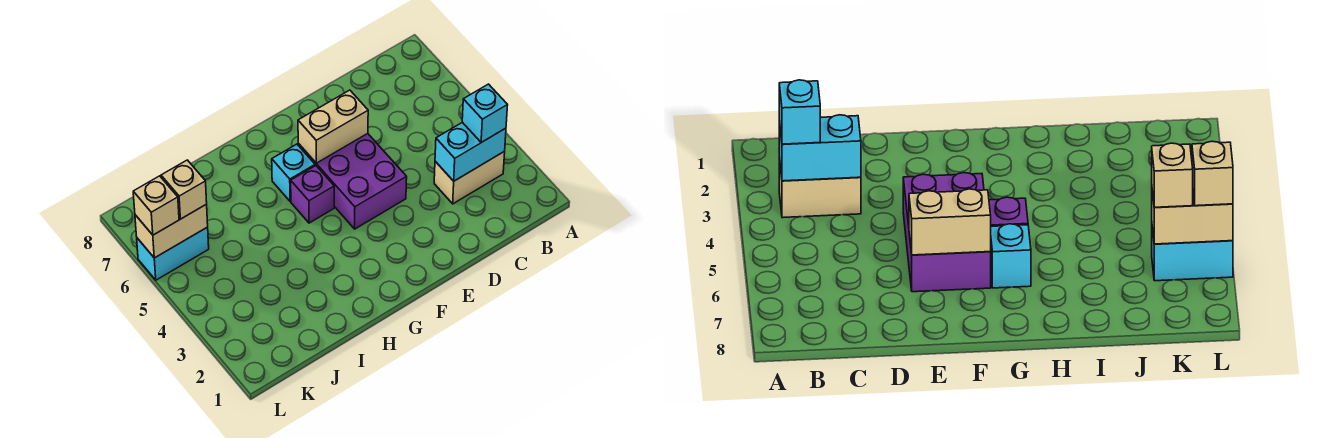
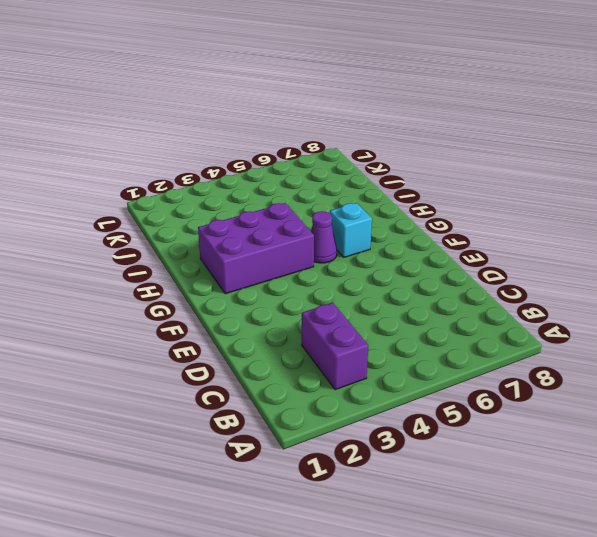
purple 1x2 brick [302,303,368,390] -> tan 1x2 brick [434,151,505,204]
purple 2x3 brick [198,203,314,294] -> purple 2x3 brick moved to [298,134,407,229]
purple 1x1 cone [311,211,337,263] -> purple 1x1 brick [291,166,334,223]
none -> cyan 1x2 brick [137,227,209,280]
none -> cyan 1x2 brick [435,122,506,181]

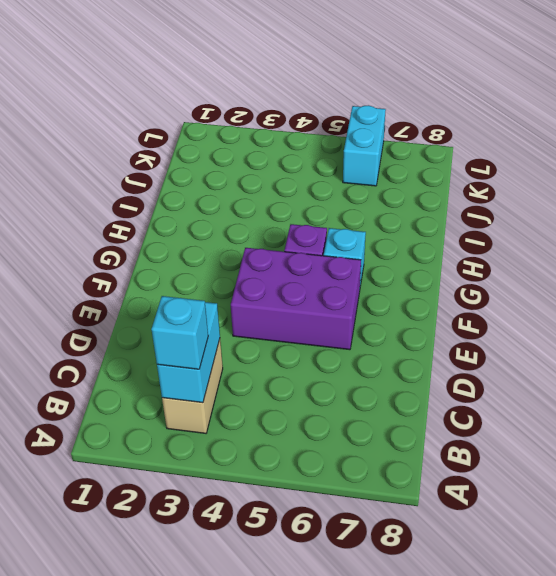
none -> tan 1x2 brick [298,90,368,163]
none -> tan 1x2 brick [135,204,208,258]

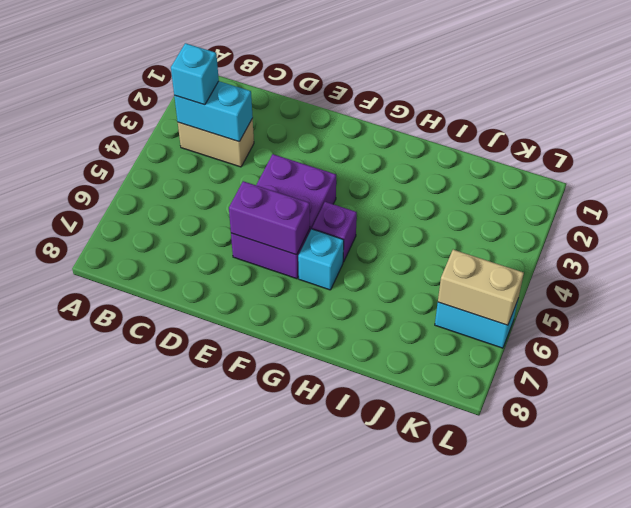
purple 1x2 brick [229,181,310,255] -> tan 1x2 brick [298,90,368,163]
none -> tan 1x1 brick [161,160,207,219]
none -> tan 1x1 brick [133,176,179,235]

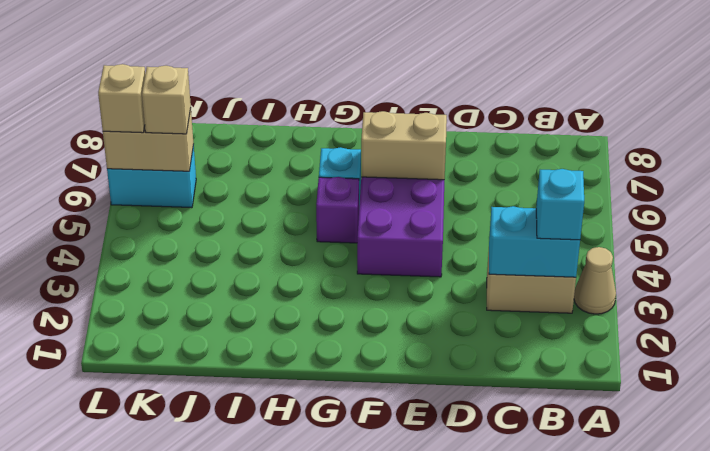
tan 1x1 cone [574,247,616,314] -> none

